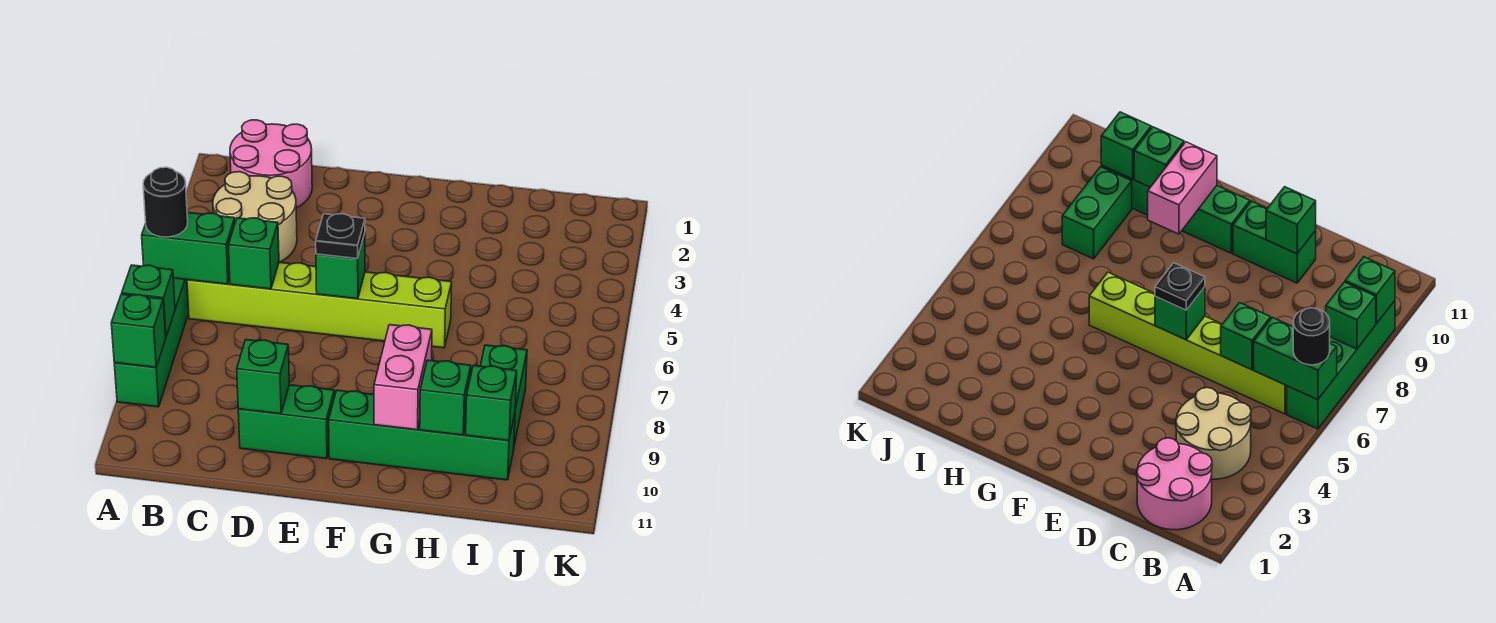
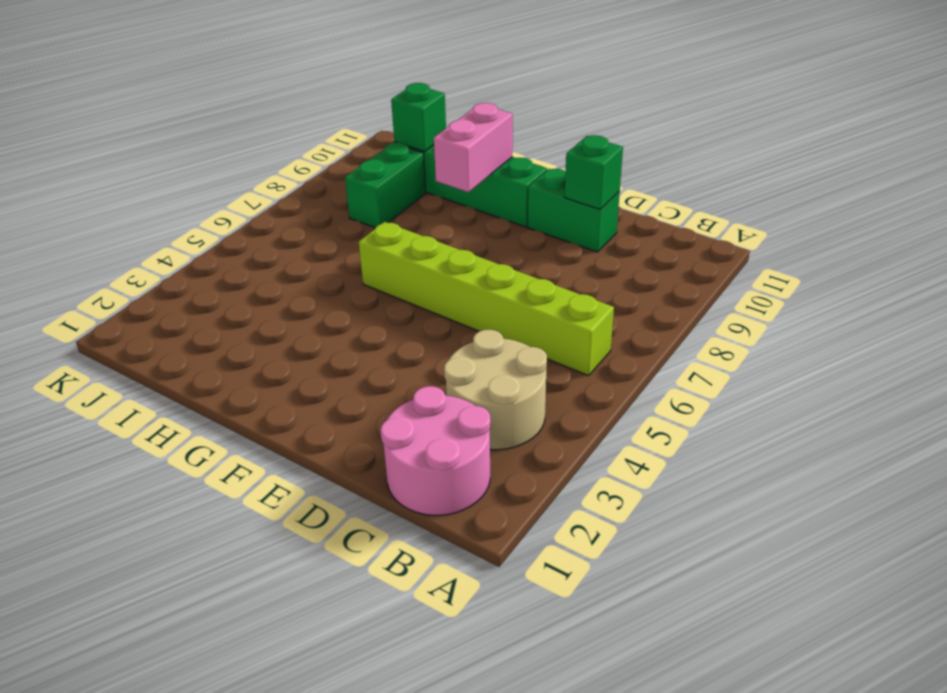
none -> green 1x4 brick [114,278,189,407]
none -> green 1x2 brick [142,212,235,284]
none -> green 1x1 brick [122,265,175,337]

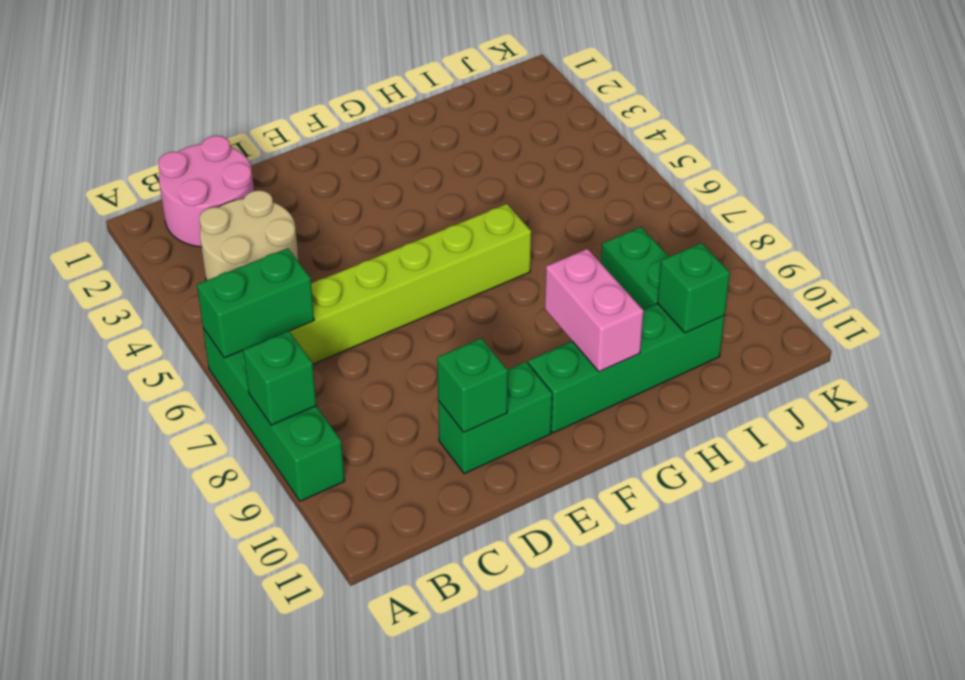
none -> green 1x1 brick [111,294,166,367]
none -> green 1x1 brick [228,218,279,289]
none -> green 1x1 brick [316,233,365,299]

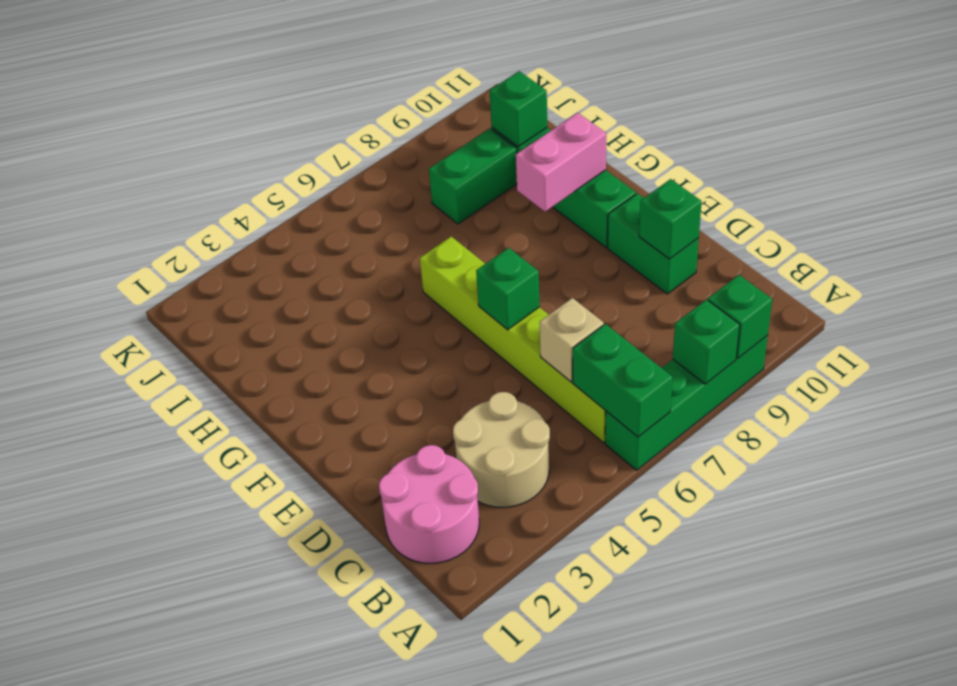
tan 1x1 brick [540,298,604,382] -> green 1x1 brick [228,218,279,289]
none -> green 1x1 brick [420,360,471,435]
none -> black 1x1 round brick [143,167,188,237]
none -> black 1x1 plate [316,214,365,259]

